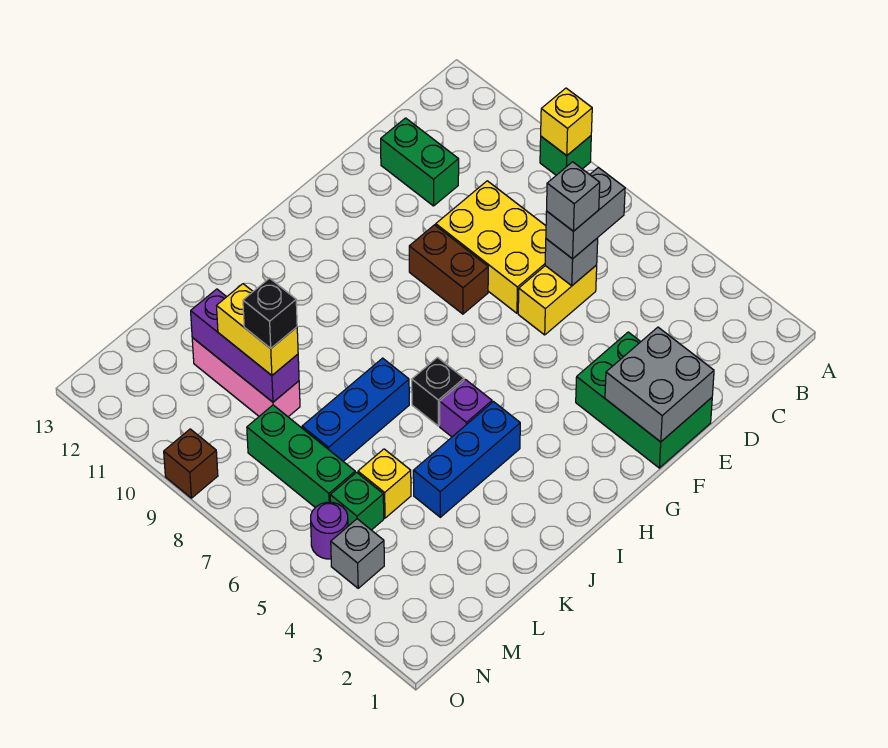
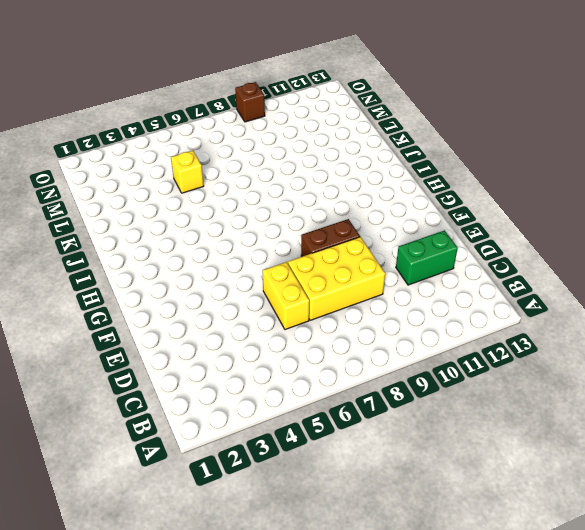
none -> green 1x1 brick [540,136,591,175]
none -> green 2x3 brick [576,332,712,468]
none -> blue 1x3 brick [413,402,520,517]

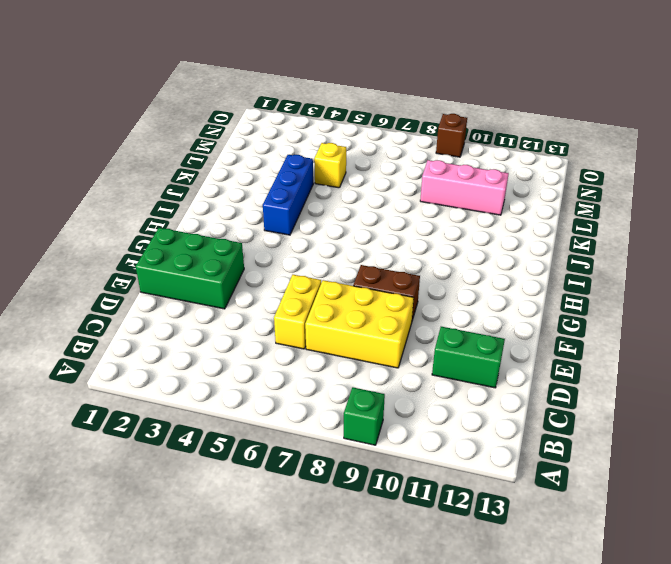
none -> purple 1x1 brick [440,379,492,437]
none -> black 1x1 brick [412,357,464,426]
none -> blue 1x3 brick [302,358,409,461]

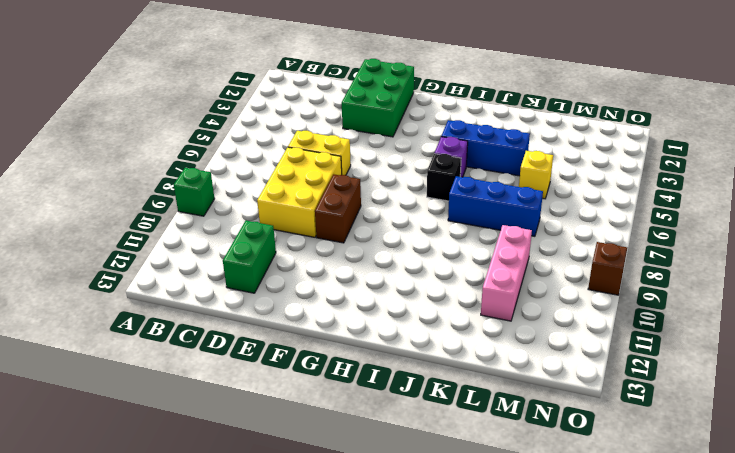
none -> green 1x1 brick [330,472,384,530]
none -> green 1x3 brick [247,405,355,507]
none -> grey 1x1 brick [331,519,384,588]

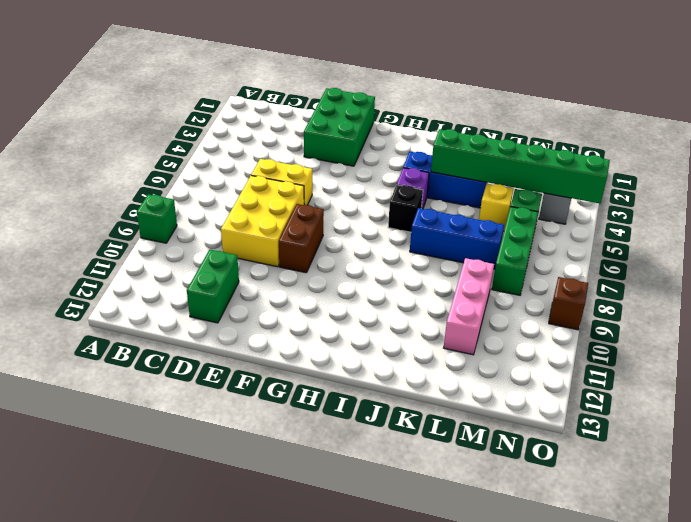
green 1x6 brick [431,129,610,203] -> none
none -> purple 1x1 round brick [311,502,348,559]
none -> yellow 1x1 brick [541,88,592,156]
none -> grey 1x1 brick [545,238,598,286]

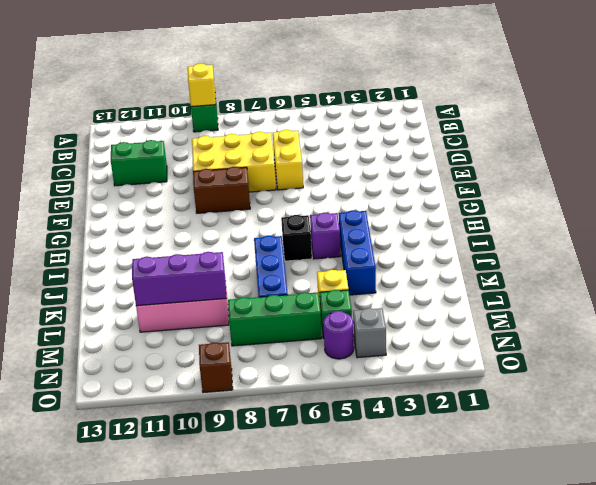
none -> green 2x3 brick [576,332,712,468]
none -> grey 1x1 brick [545,238,598,286]
none -> grey 2x2 brick [605,327,714,442]

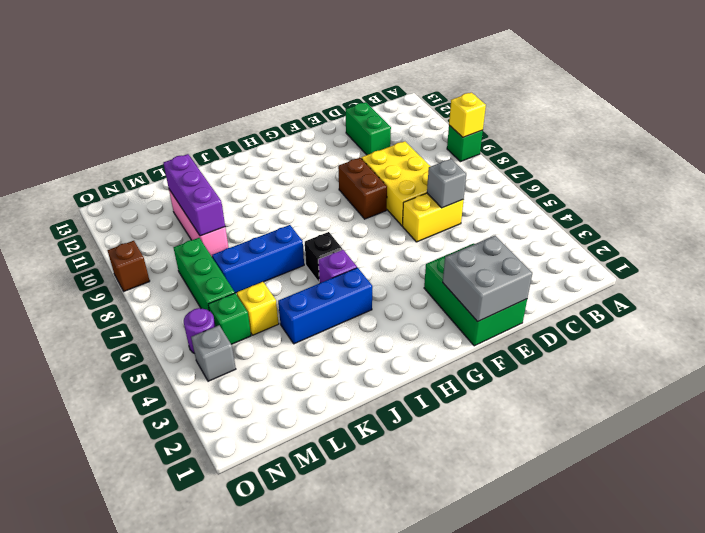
none -> grey 1x2 brick [546,167,625,259]
none -> yellow 1x2 brick [217,284,298,375]
none -> grey 1x1 brick [547,162,600,231]

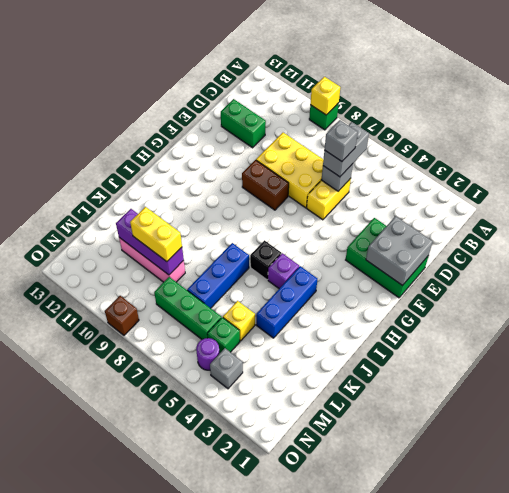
none -> black 1x1 brick [243,278,297,348]

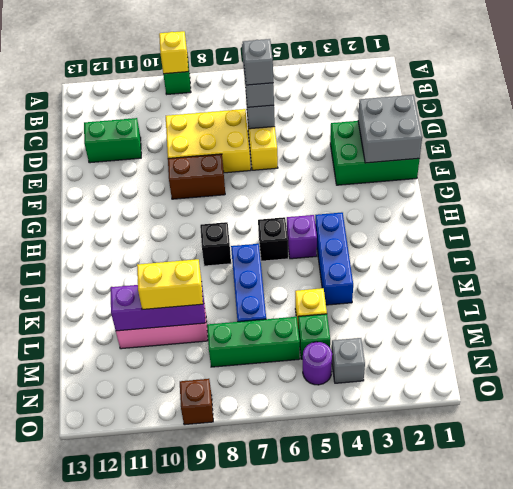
black 1x1 brick [200,222,231,266] -> black 1x1 brick moved to [243,278,297,348]

